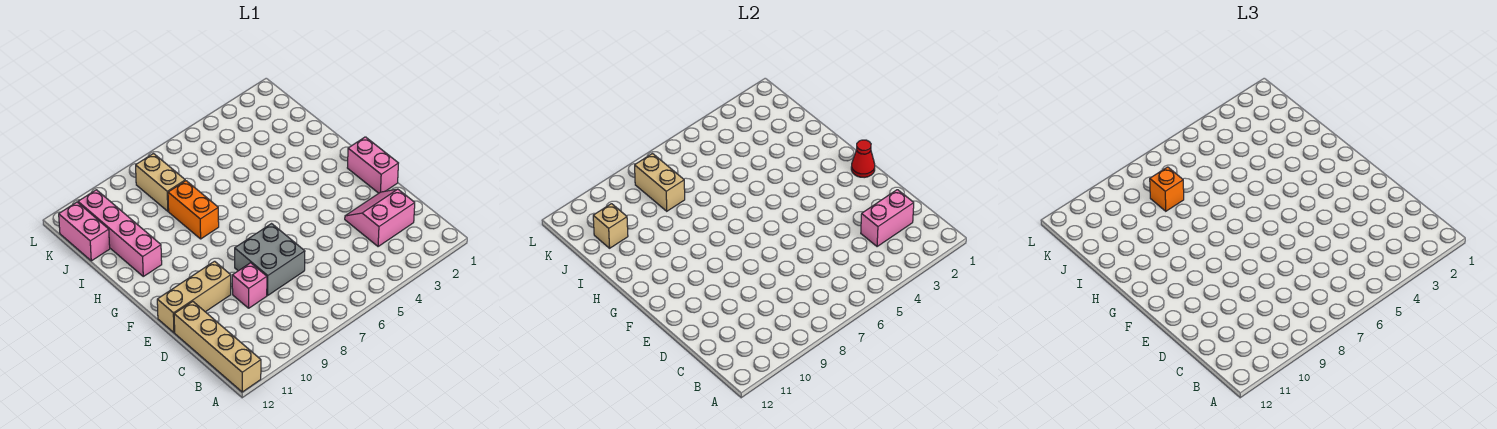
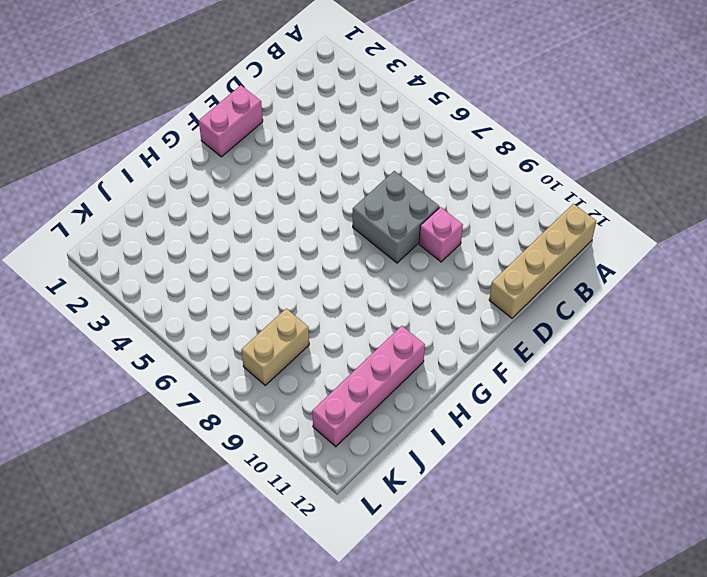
none -> pink 2x2 slope [345,189,415,247]
none -> tan 1x3 brick [157,261,231,333]
none -> orange 1x2 brick [168,181,219,239]

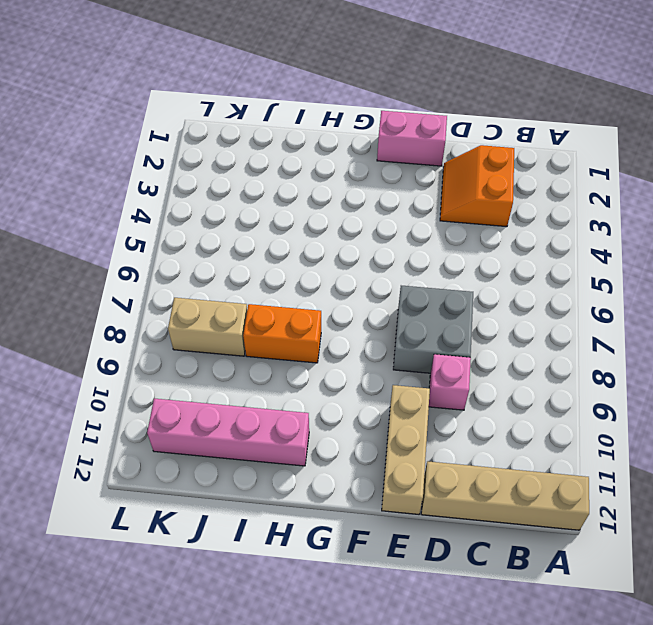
orange 2x2 slope [440,145,514,227] -> pink 2x2 slope [345,189,415,247]
none -> pink 1x2 brick [59,202,110,261]
none -> pink 1x2 brick [861,190,914,247]
none -> red 1x1 cone [851,140,875,178]

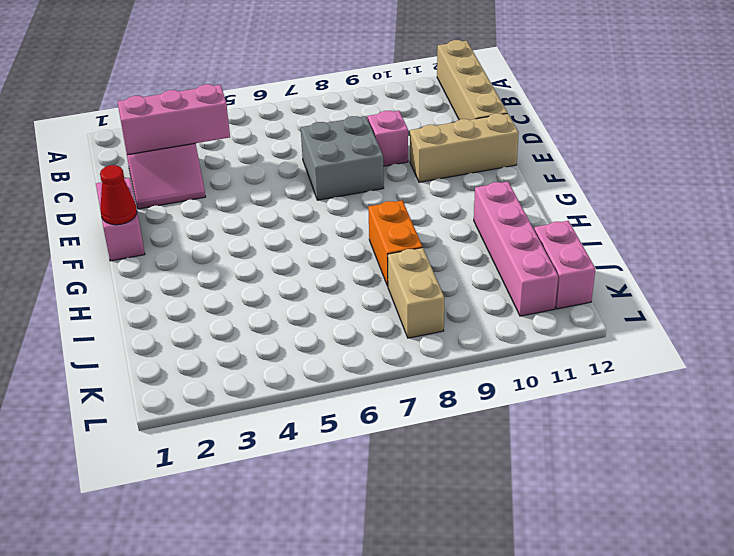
pink 1x3 brick [117,84,230,155] -> pink 1x2 brick [861,190,914,247]
none -> tan 1x2 brick [635,154,685,211]
none -> tan 1x1 brick [593,204,628,248]
none -> orange 1x1 brick [1150,167,1184,211]

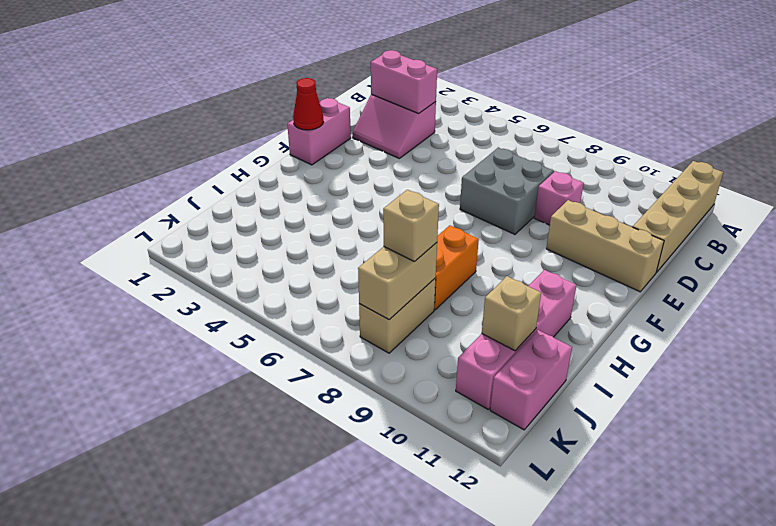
tan 1x1 brick [383,190,439,262] -> orange 1x1 brick [1150,167,1184,211]

